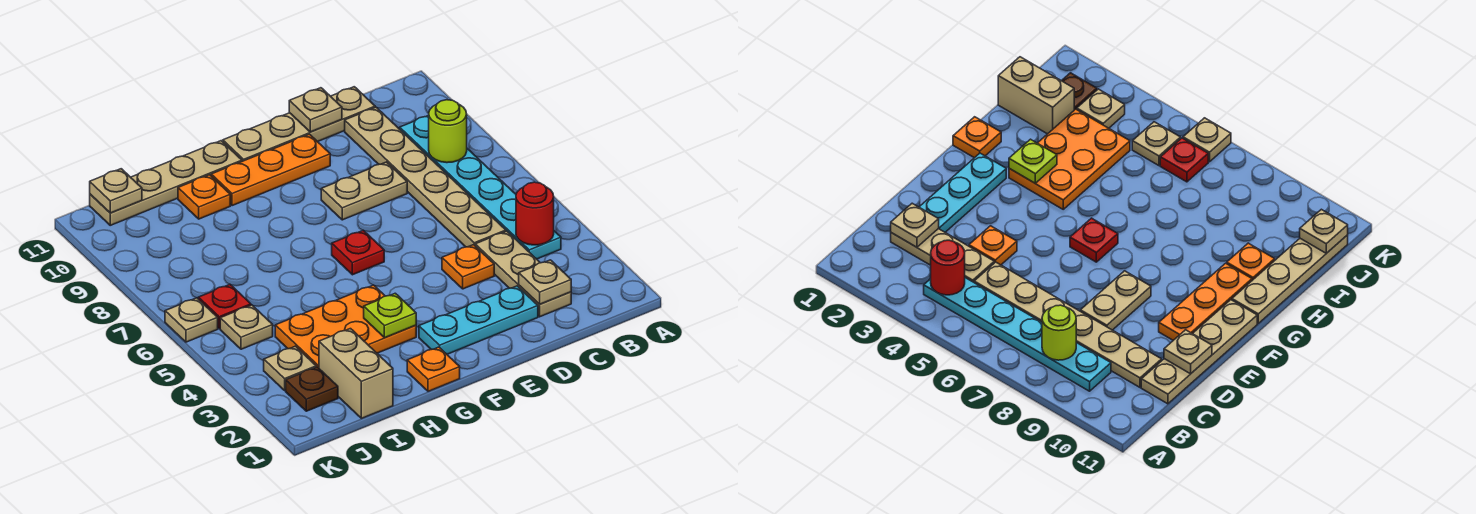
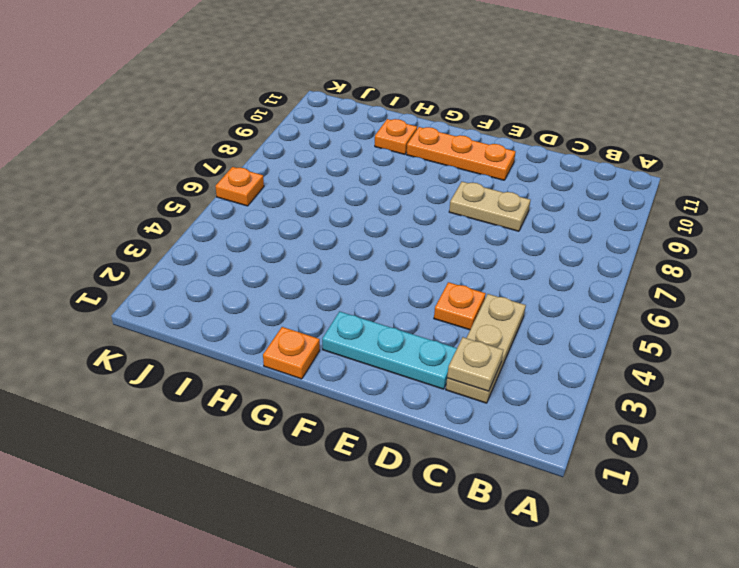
orange 1x1 plate [215,167,264,206] -> tan 1x1 plate [165,298,218,342]
none -> cyan 1x6 plate [400,115,561,259]
none -> tan 1x6 plate [345,107,506,247]
none -> tan 1x4 plate [223,87,375,161]

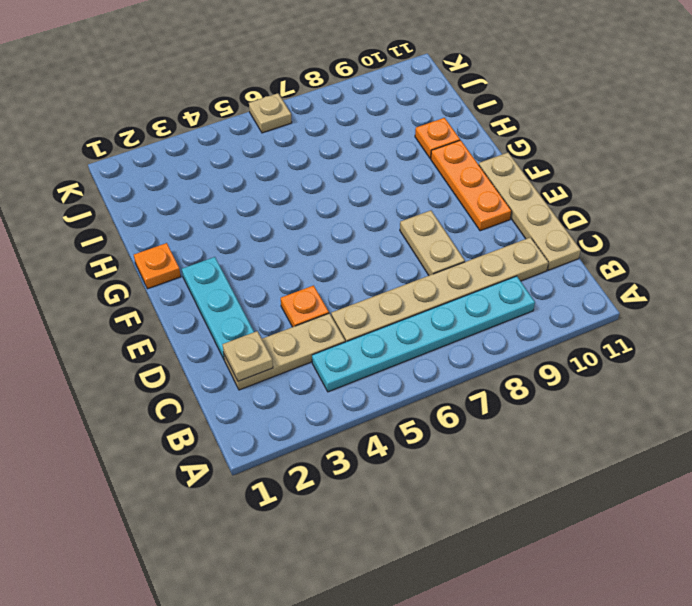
none -> red 1x1 plate [332,230,384,275]
none -> orange 2x3 plate [275,285,416,368]
none -> tan 1x4 plate [90,141,242,225]

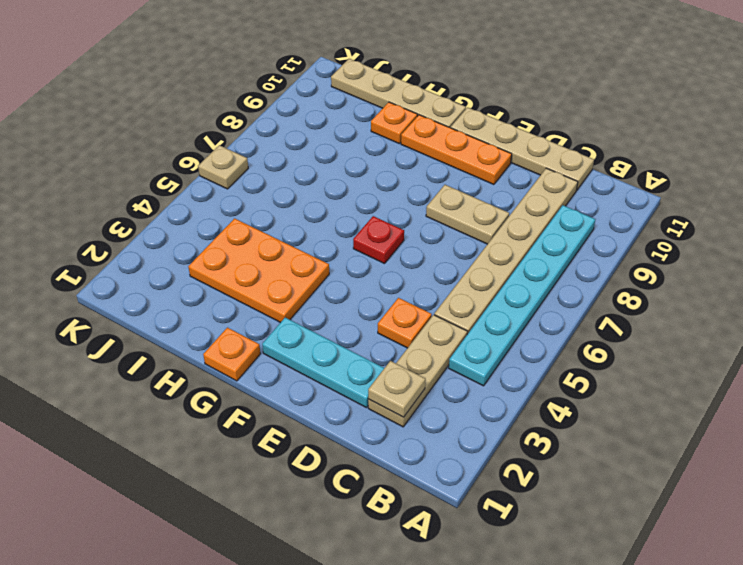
none -> tan 1x2 brick [319,329,393,418]
none -> brown 1x1 plate [286,367,338,411]
none -> tan 1x1 plate [264,346,316,390]

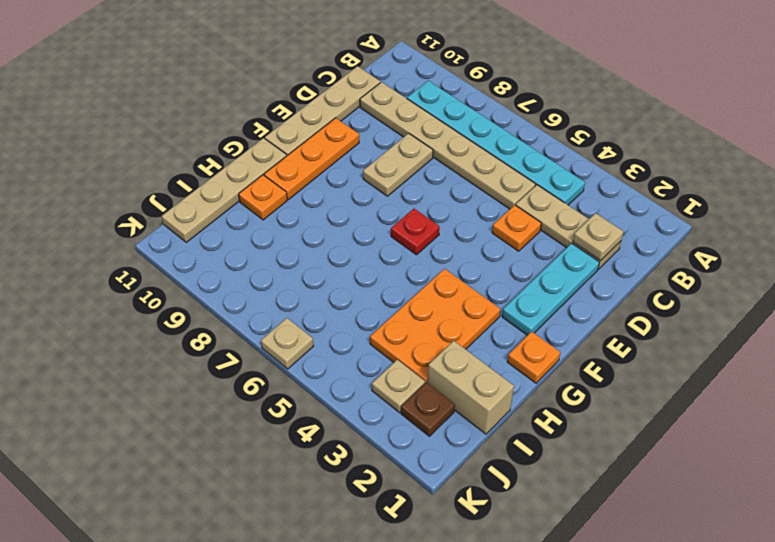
none -> tan 1x1 plate [220,305,273,349]
none -> red 1x1 plate [198,284,251,329]
none -> red 1x1 round brick [516,182,554,245]

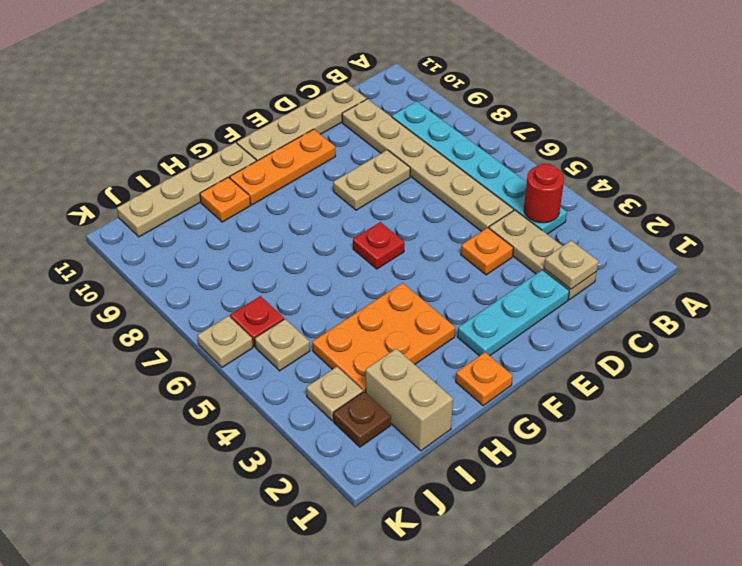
none -> lime 1x1 round brick [429,100,467,163]
none -> tan 1x1 plate [289,88,342,132]
none -> lime 1x1 plate [364,293,416,338]

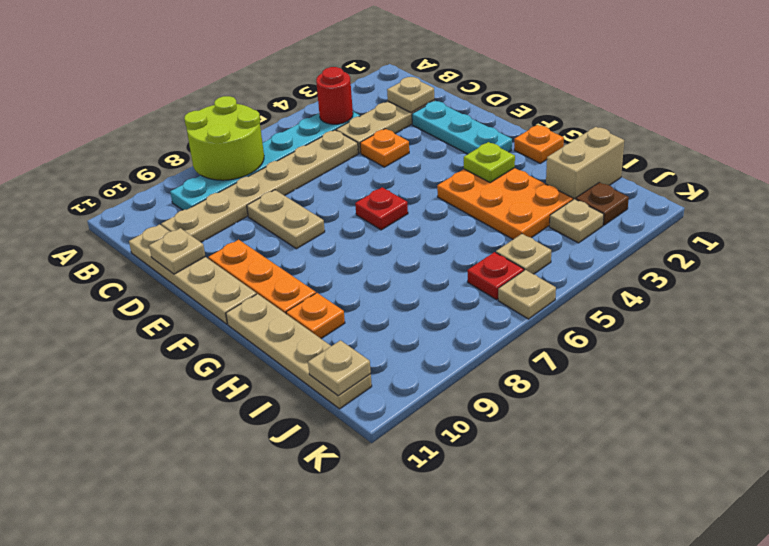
lime 2x2 round brick [184,96,264,180] -> lime 1x1 round brick [429,100,467,163]

